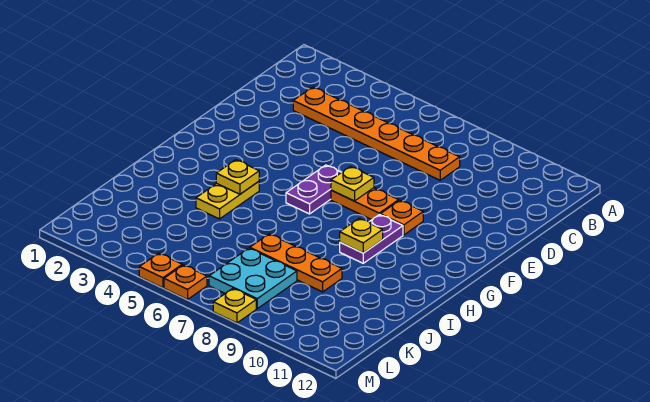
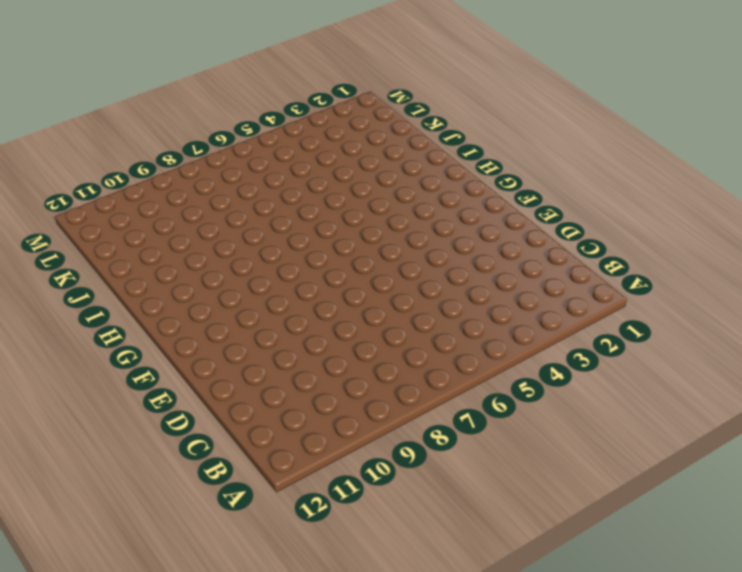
none -> orange 1x6 plate [293,87,460,180]
none -> purple 1x2 plate [286,165,341,214]
none -> orange 1x2 plate [331,188,399,220]

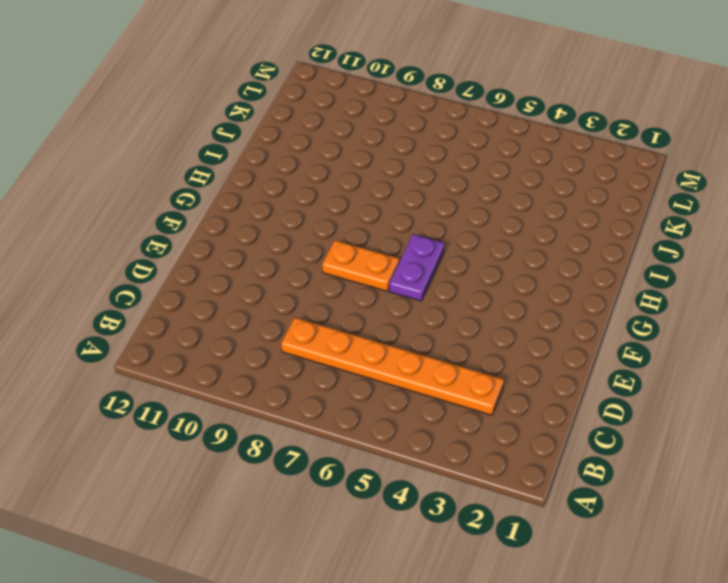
none -> orange 1x1 plate [380,200,423,235]
none -> purple 1x2 plate [340,214,403,263]
none -> yellow 1x2 plate [196,181,259,219]

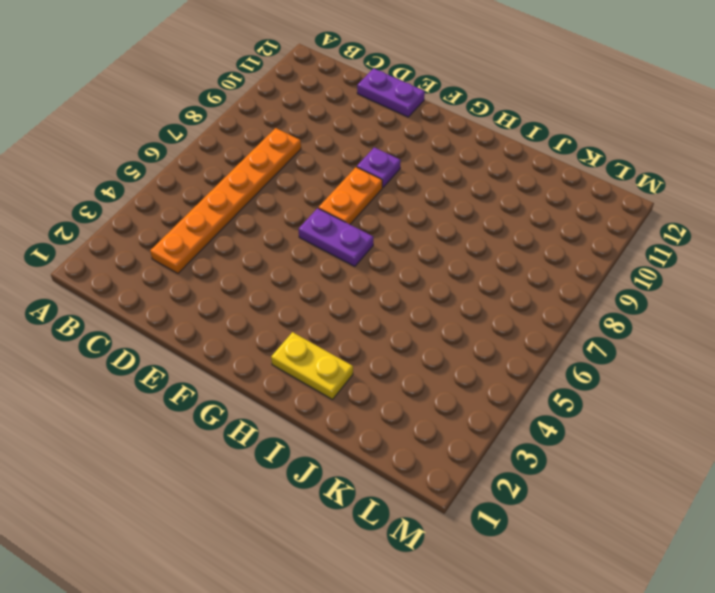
purple 1x2 plate [357,68,425,117] -> purple 1x2 plate moved to [340,214,403,263]
purple 1x1 plate [357,147,401,187] -> orange 1x1 plate [380,200,423,235]
yellow 1x2 plate [271,332,353,400] -> yellow 1x2 plate moved to [196,181,259,219]
none -> orange 1x3 plate [250,234,342,292]
none -> cyan 2x2 plate [209,248,297,309]
none -> orange 1x1 plate [139,253,182,288]

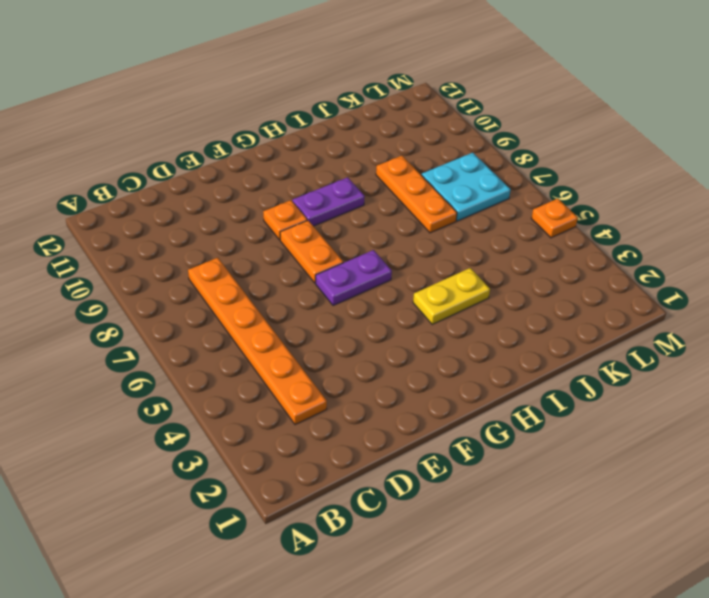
none -> orange 1x1 plate [164,265,207,299]
none -> yellow 1x1 plate [213,288,256,323]
none -> yellow 1x1 plate [331,166,374,201]

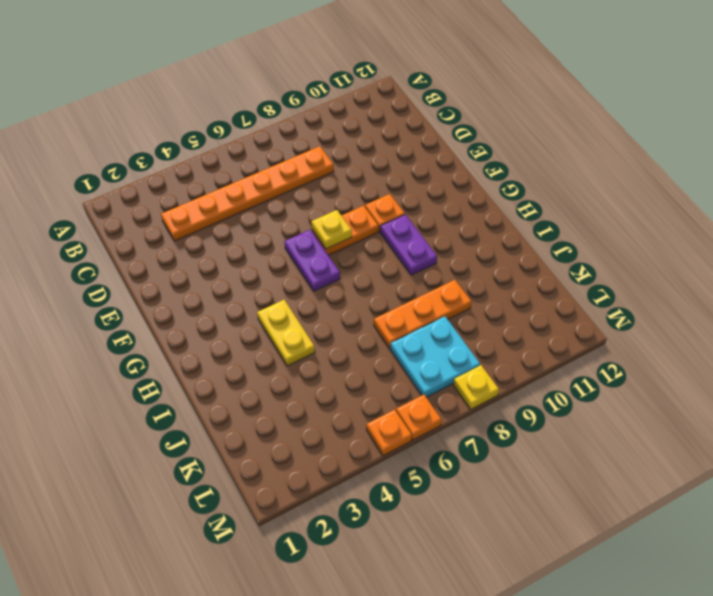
none -> yellow 1x1 plate [216,160,259,194]
none -> yellow 1x1 plate [340,218,383,253]

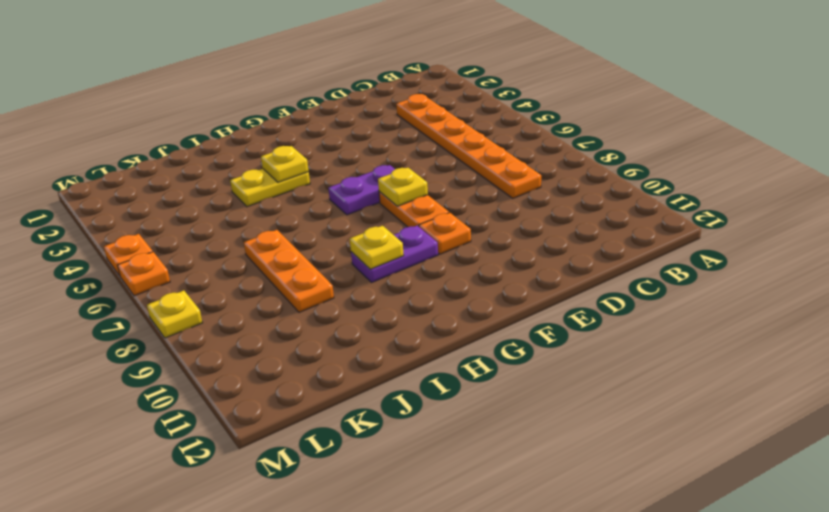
none -> cyan 2x2 plate [209,248,297,309]

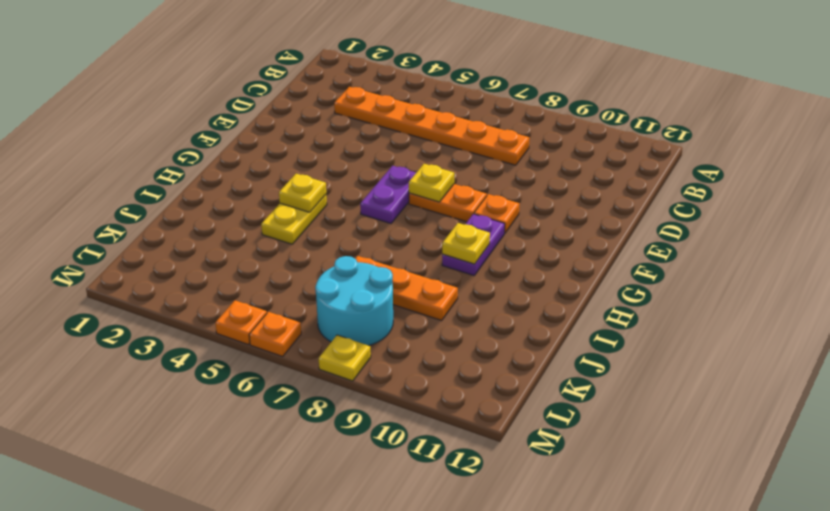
cyan 2x2 round brick [315,256,393,346] -> cyan 2x2 plate [209,248,297,309]

